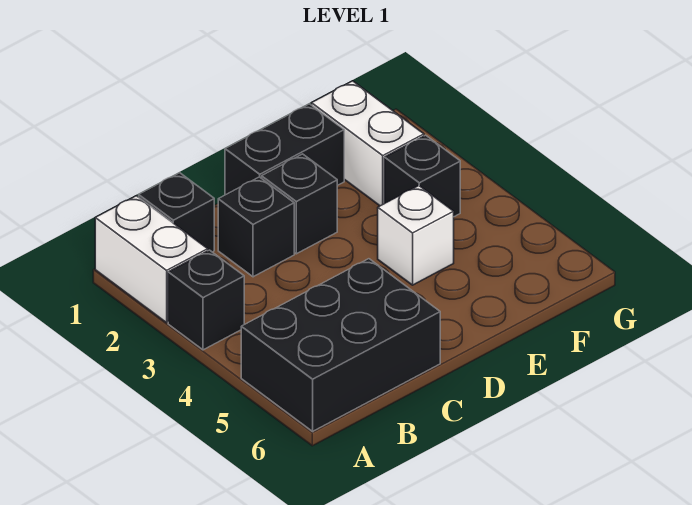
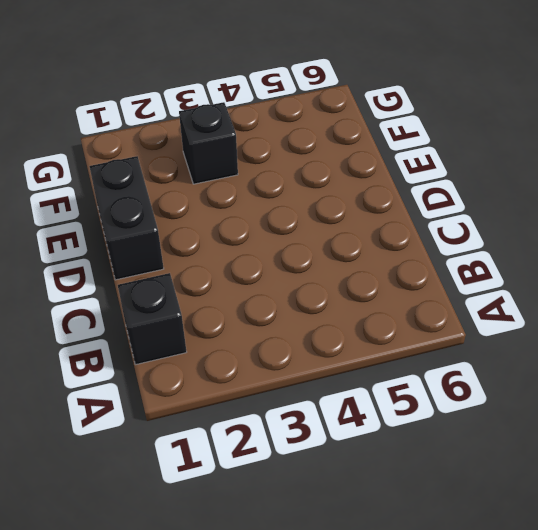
none -> white 1x2 brick [95,196,208,323]
none -> black 1x1 brick [168,250,244,350]

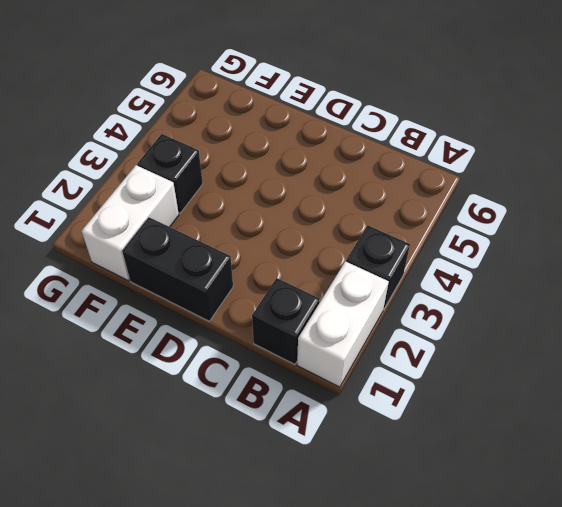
none -> black 2x3 brick [241,259,440,431]
none -> black 1x1 brick [218,177,294,277]

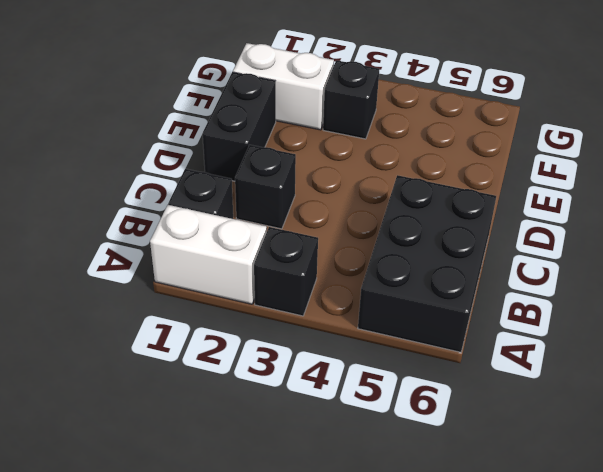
none -> black 1x1 brick [262,154,337,254]
none -> white 1x1 brick [378,186,454,285]

